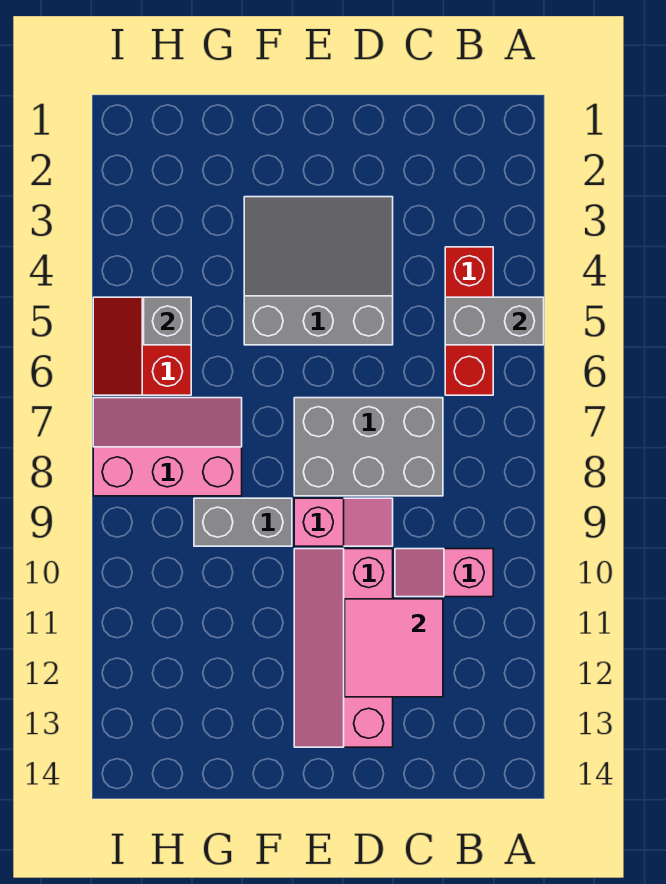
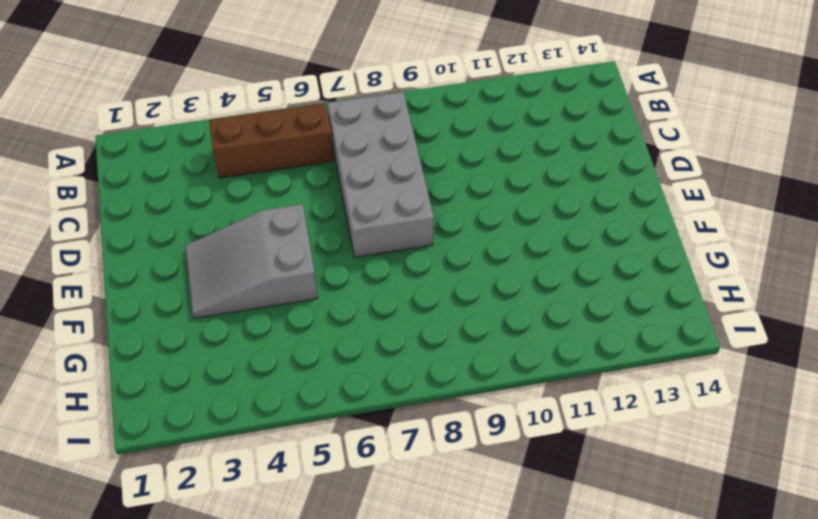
brown 1x3 brick [209,103,334,178] -> red 1x3 brick [445,247,493,395]
grey 2x4 brick [328,92,434,257] -> grey 2x3 brick [294,398,443,496]
grey 2x3 slope [185,204,318,318] -> grey 3x3 slope [244,197,393,345]
none -> pink 1x2 slope [395,549,493,597]
none -> pink 1x2 slope [294,498,393,546]
none -> pink 2x4 slope [294,549,393,747]

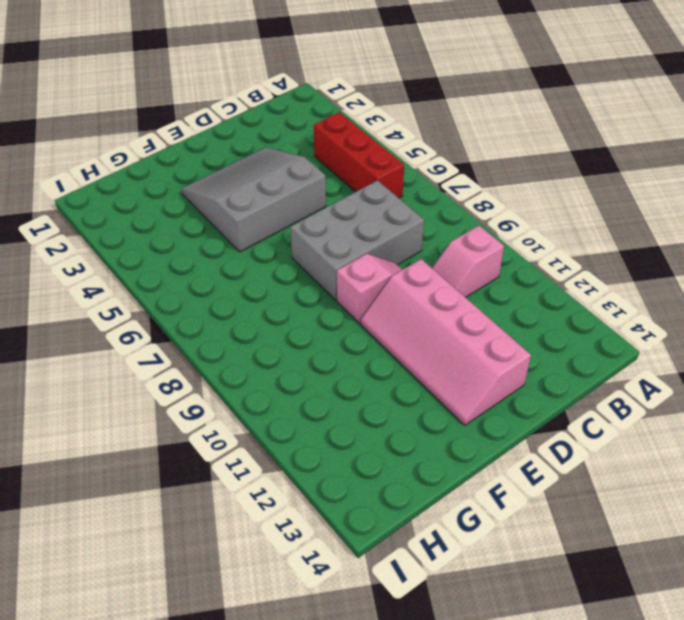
none -> grey 1x2 brick [194,498,292,546]
none -> pink 2x3 slope [93,398,242,496]
none -> red 2x2 slope [93,297,191,395]

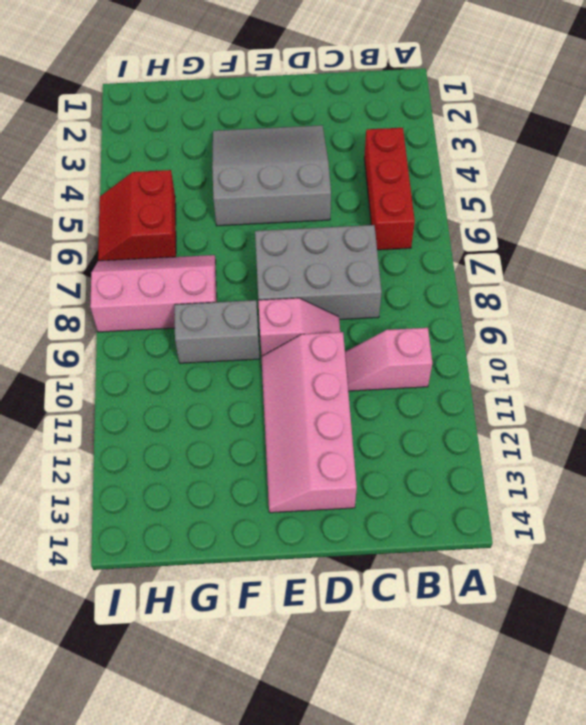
none -> grey 1x2 brick [445,297,544,345]
none -> pink 2x2 tile [345,599,443,697]
none -> grey 1x1 brick [144,297,191,345]

